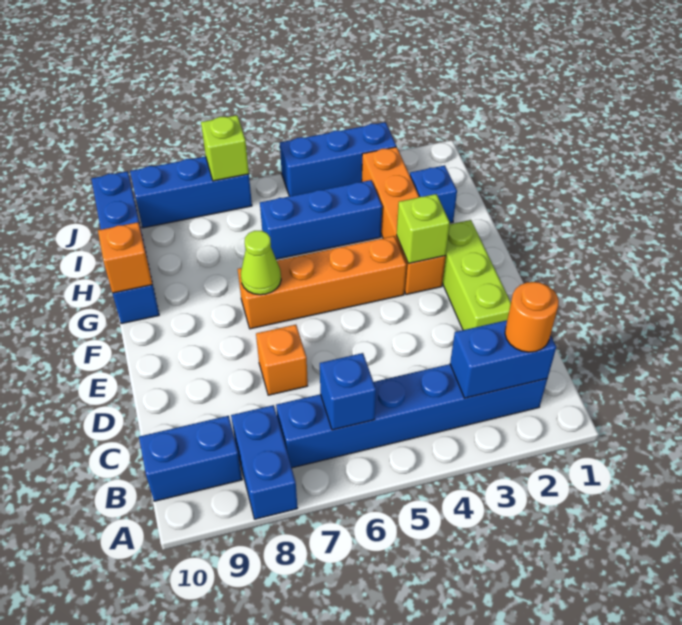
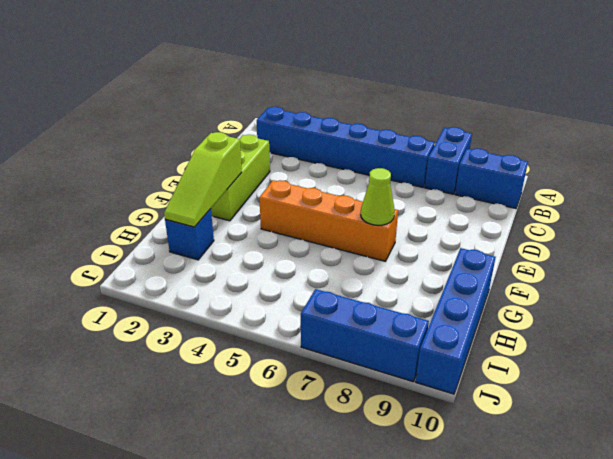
lime 1x3 slope [164,132,242,227] -> none
none -> orange 1x1 brick [256,325,308,395]
none -> orange 1x4 brick [362,147,446,294]
none -> blue 1x3 brick [260,180,382,259]

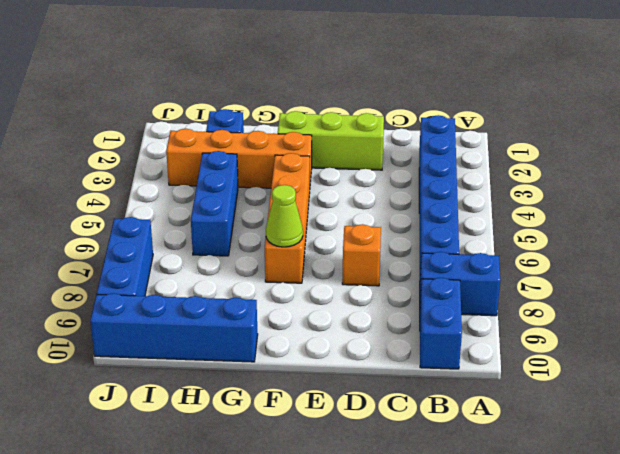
none -> blue 1x3 brick [280,122,396,196]
none -> blue 1x2 brick [450,320,556,398]
none -> blue 1x1 brick [320,353,376,430]

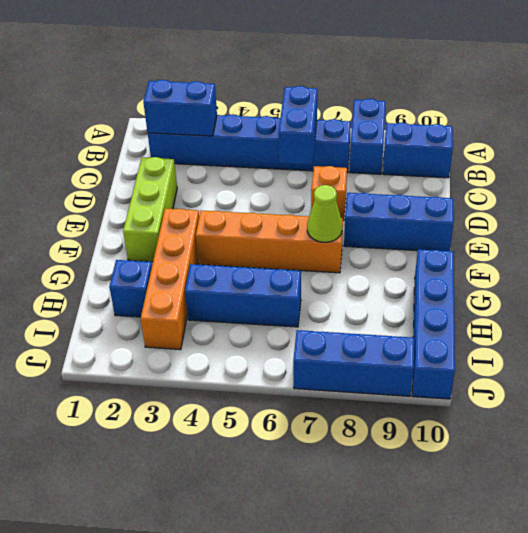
blue 1x2 brick [278,86,317,165] -> blue 1x1 brick [320,353,376,430]
blue 1x3 brick [344,193,454,251] -> blue 1x3 brick moved to [280,122,396,196]
none -> lime 1x1 brick [397,194,450,264]
none -> orange 1x1 brick [98,222,152,293]
none -> lime 1x1 brick [201,115,249,181]

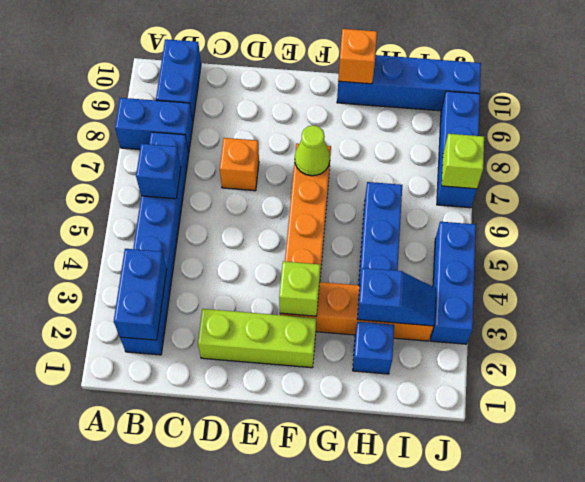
blue 1x2 slope [357,268,436,326] -> none
none -> orange 1x1 round brick [505,282,559,352]

